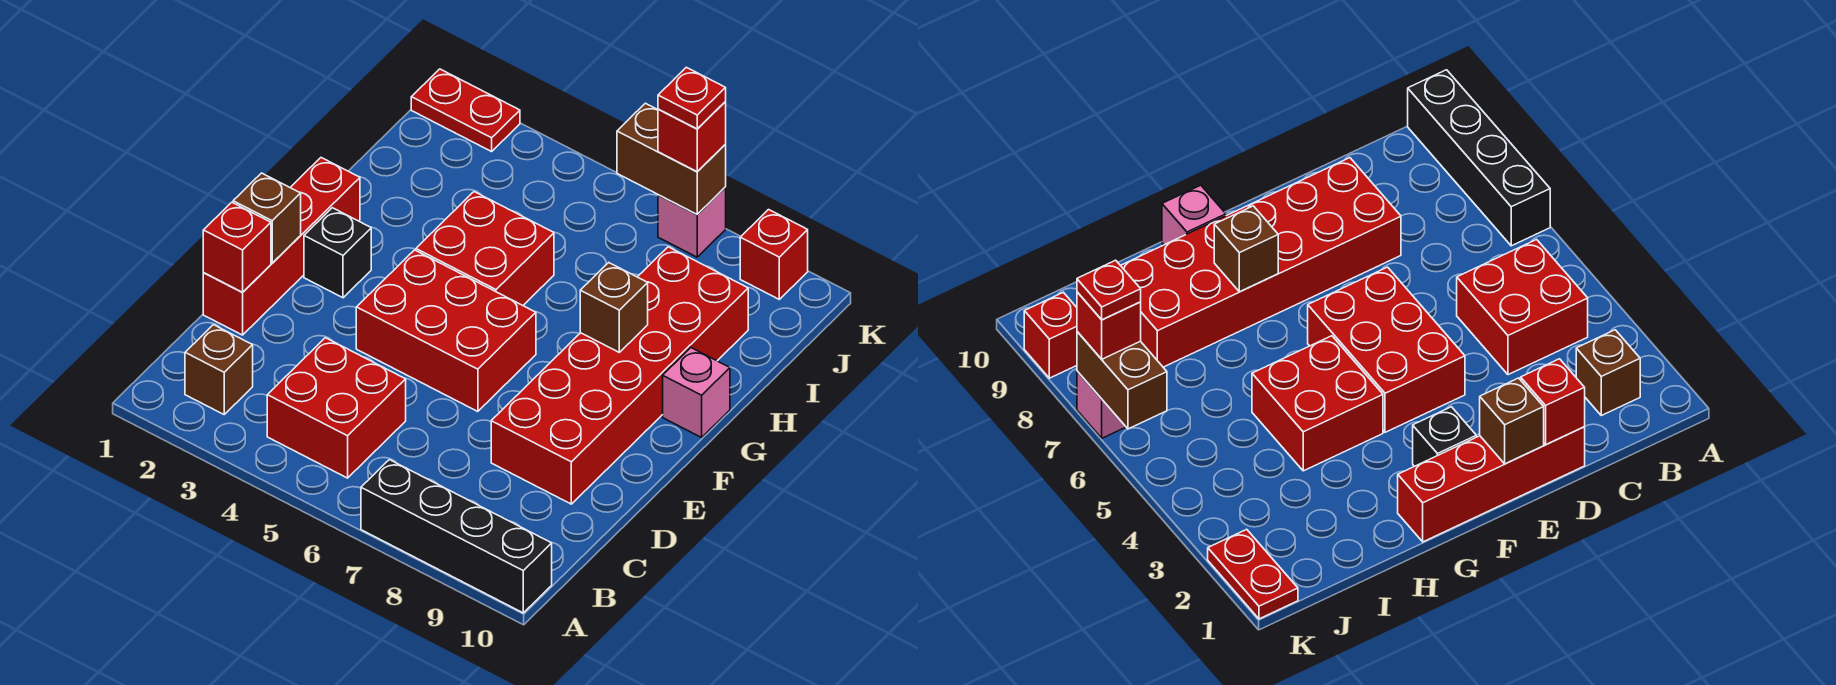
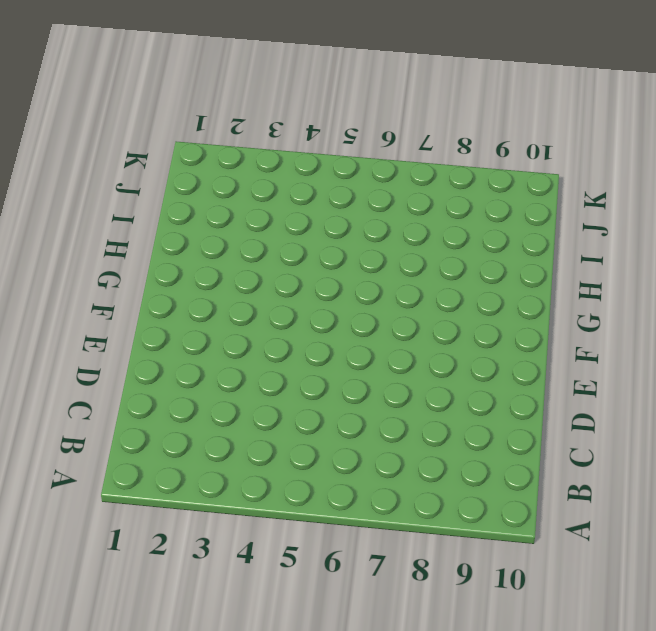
none -> black 1x4 brick [361,460,552,613]
none -> brown 1x1 brick [185,325,253,414]
none -> red 2x2 brick [267,338,406,478]

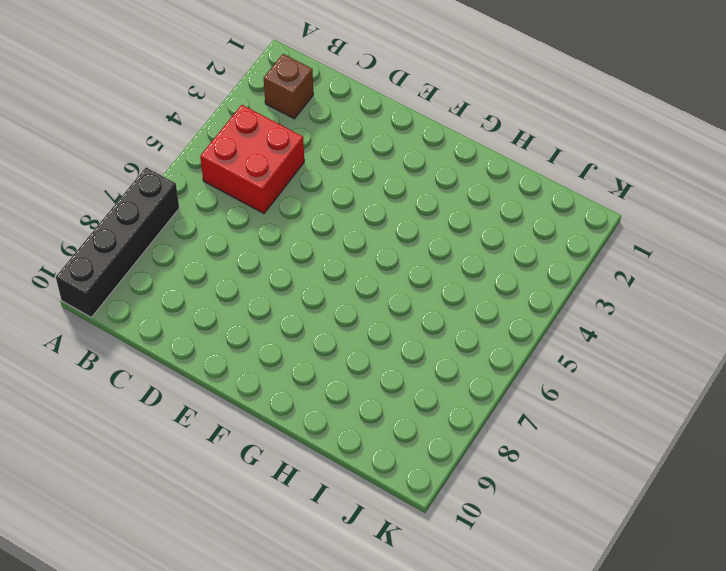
none -> red 1x4 brick [203,158,360,335]
none -> red 2x6 brick [491,247,748,504]
none -> red 2x3 brick [356,250,536,412]

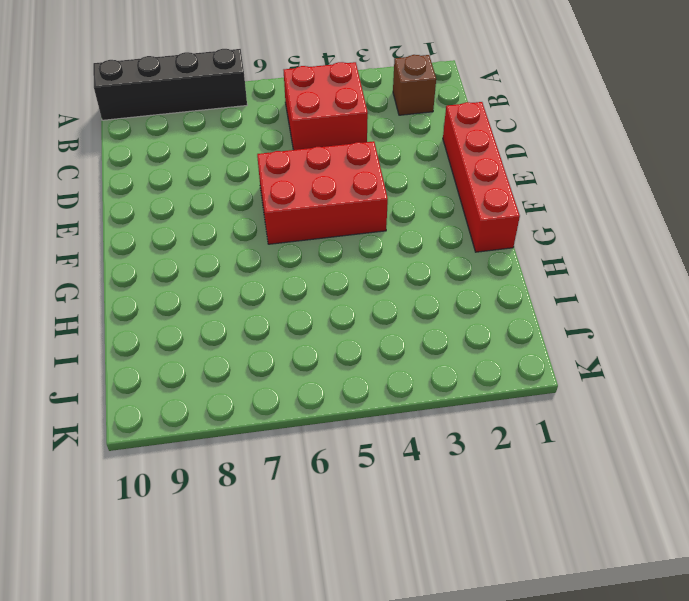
none -> red 2x6 brick [491,247,748,504]
none -> black 1x1 brick [304,208,371,298]
none -> red 2x2 brick [416,192,554,305]

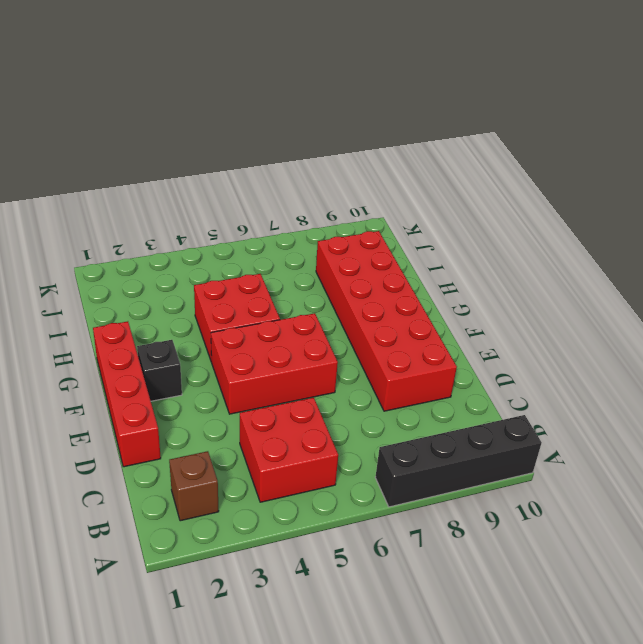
none -> pink 1x1 brick [663,348,730,437]
none -> red 1x2 plate [411,69,520,152]
none -> pink 1x1 brick [658,188,726,257]

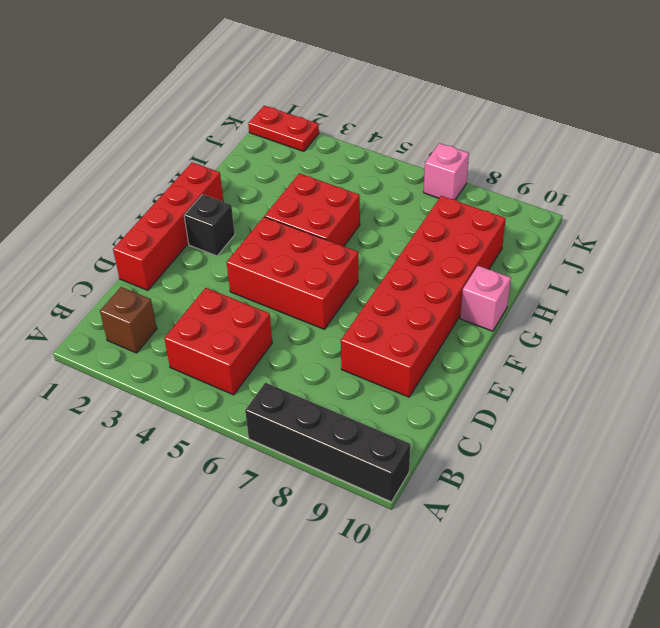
none -> red 1x1 brick [740,210,808,299]
none -> red 1x1 brick [203,202,271,292]
none -> brown 1x1 brick [233,173,301,263]

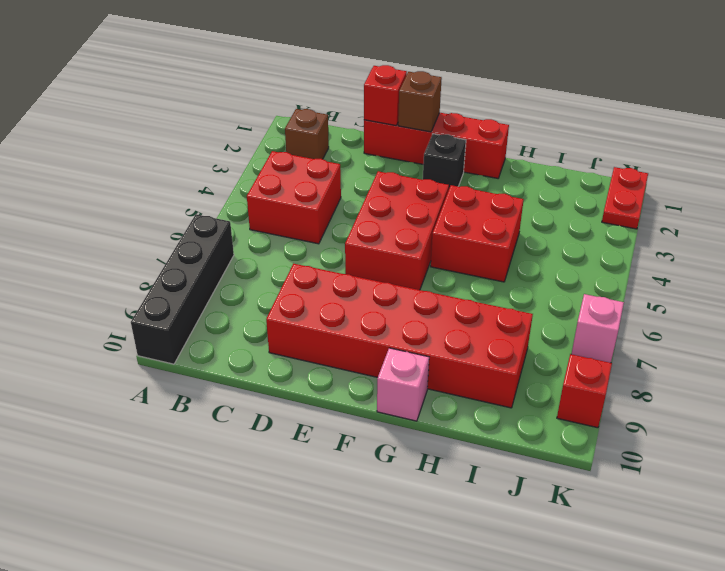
none -> brown 1x1 brick [580,263,648,352]
none -> brown 1x2 brick [617,103,726,214]
none -> red 1x1 brick [658,102,726,172]

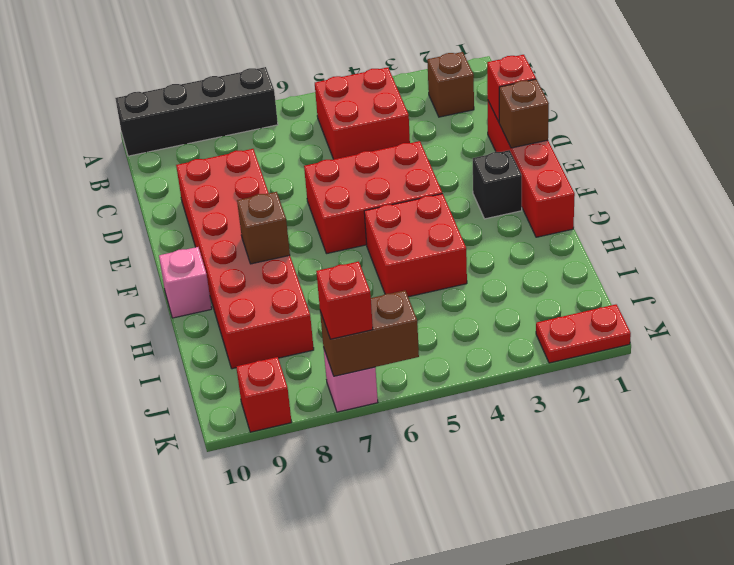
none -> red 1x1 plate [658,67,726,129]

